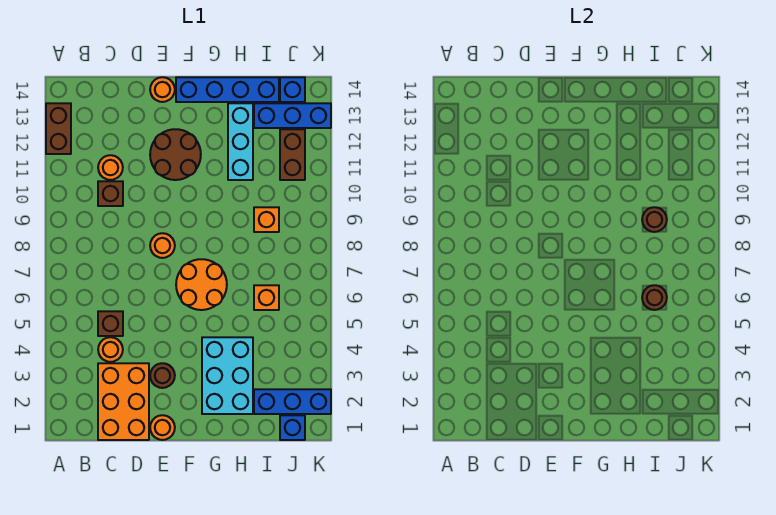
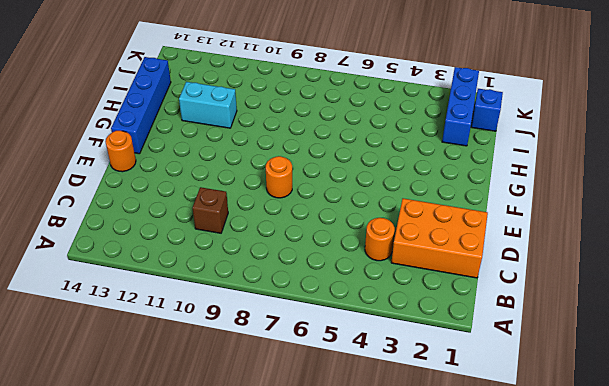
cyan 1x2 brick [179,82,237,128] -> cyan 1x3 brick [228,103,253,180]
none -> brown 1x2 brick [46,103,71,154]
none -> brown 1x1 brick [98,311,123,336]
none -> orange 1x1 round brick [98,155,123,180]

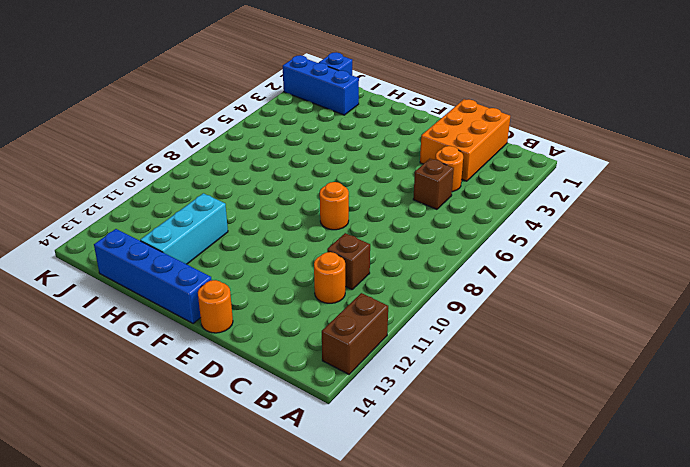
none -> orange 1x1 round brick [150,415,175,440]
none -> brown 1x1 round brick [150,363,175,388]
none -> brown 2x2 round brick [150,129,201,180]

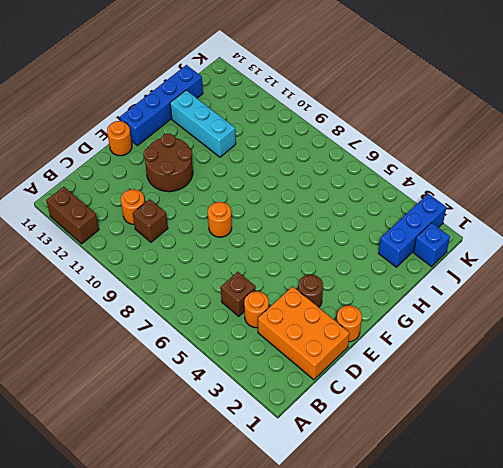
none -> orange 2x2 round brick [176,259,227,310]
none -> cyan 2x3 brick [202,337,253,414]
none -> orange 1x1 brick [254,285,279,310]

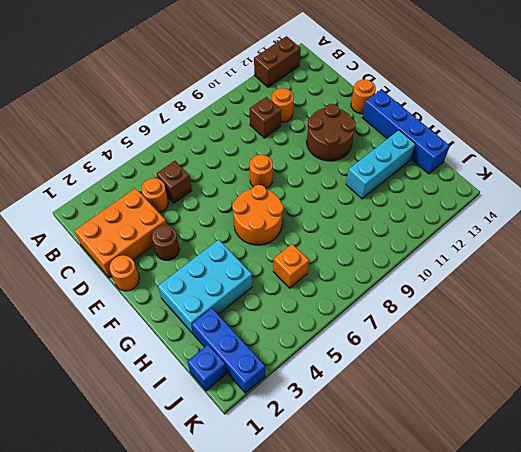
none -> orange 1x1 brick [254,207,279,232]
none -> blue 1x3 brick [254,103,331,128]
none -> brown 1x2 brick [280,129,305,180]

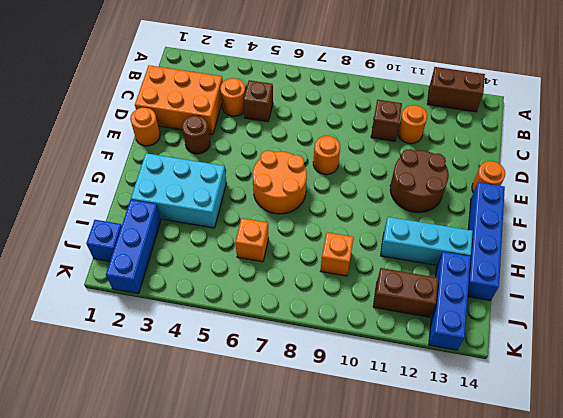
none -> blue 1x1 brick [280,77,305,102]
none -> brown 1x1 round brick [642,285,667,310]
none -> brown 1x1 round brick [642,207,667,232]

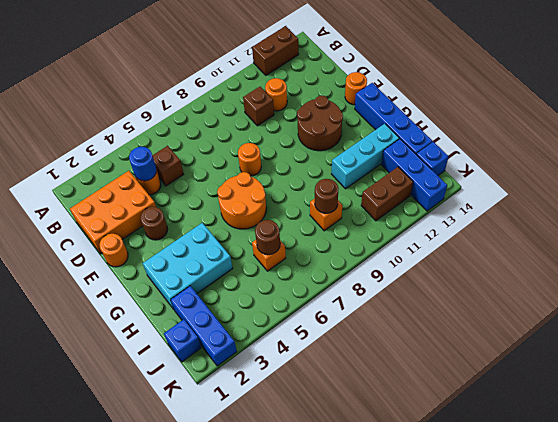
blue 1x1 round brick [129,147,156,181] -> none

